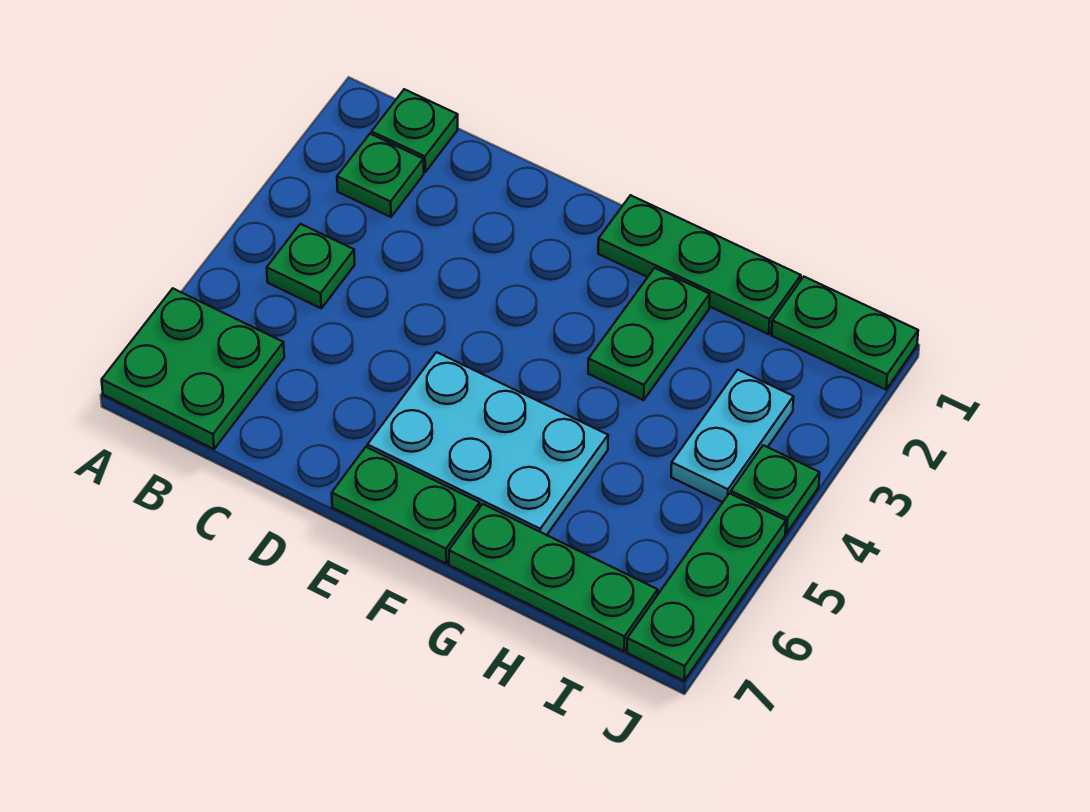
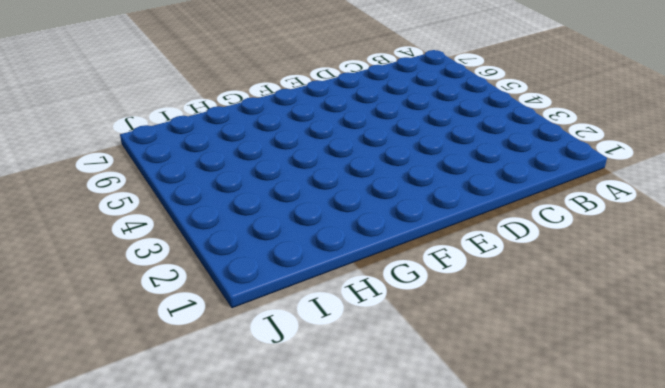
none -> green 2x2 plate [102,288,284,449]
none -> green 1x1 plate [372,89,458,172]
none -> green 1x1 plate [337,134,424,217]

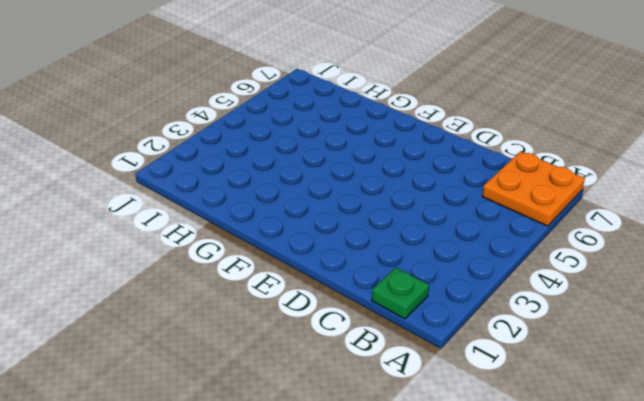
orange 2x2 plate [482,151,585,226] -> green 2x2 plate [102,288,284,449]
none -> green 1x1 plate [337,134,424,217]
none -> green 1x1 plate [267,224,355,308]
none -> cyan 2x3 plate [368,352,608,535]

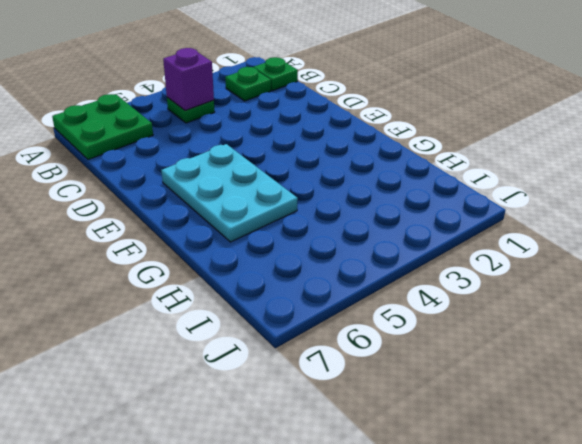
purple 1x1 brick [163,48,214,110] -> none
none -> green 1x2 plate [332,447,480,563]
none -> green 1x3 plate [598,195,801,334]
none -> green 1x2 plate [588,268,710,400]

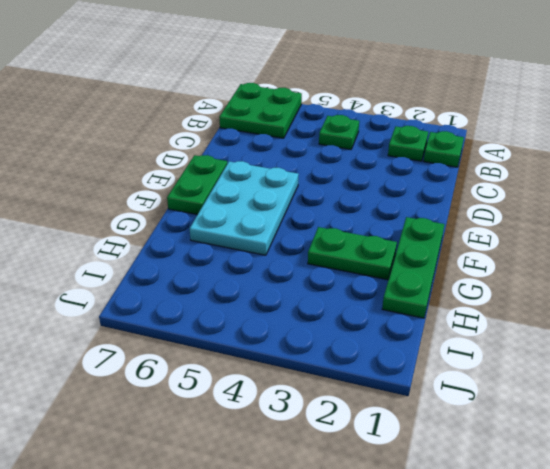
none -> green 1x3 plate [449,504,658,651]
none -> green 1x2 plate [772,277,918,390]
none -> cyan 1x2 plate [671,370,794,502]

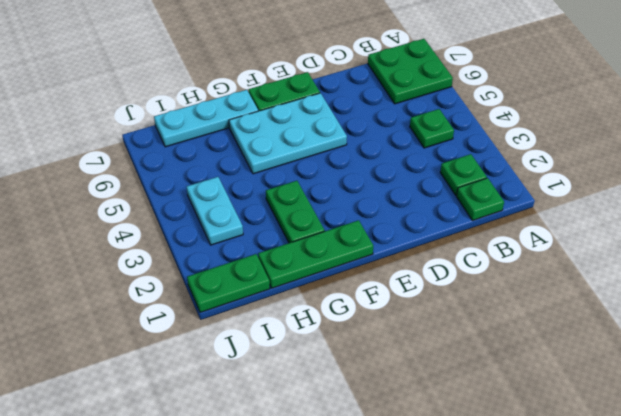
cyan 1x3 plate [154,90,258,147] -> green 1x3 plate [449,504,658,651]
none -> green 1x1 plate [731,445,820,533]
none -> green 1x3 plate [627,493,786,681]

